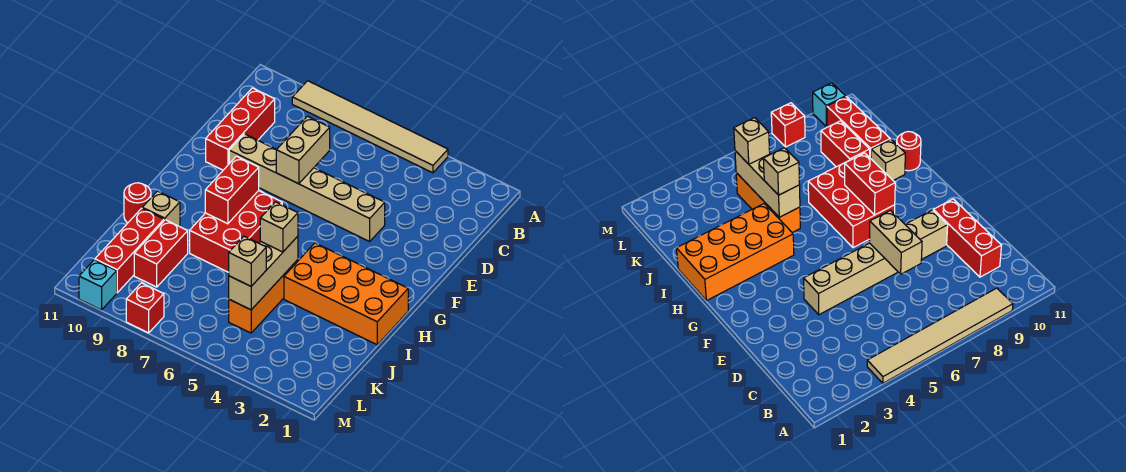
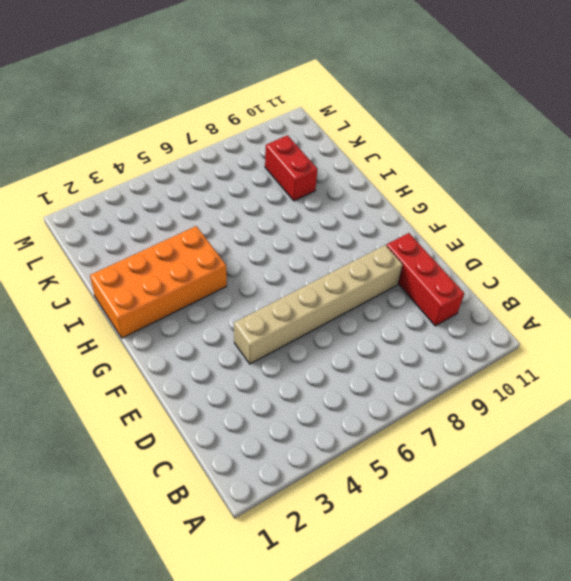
none -> tan 1x6 tile [292,81,448,173]
none -> red 2x3 brick [190,191,282,272]
none -> orange 1x3 brick [229,260,298,333]

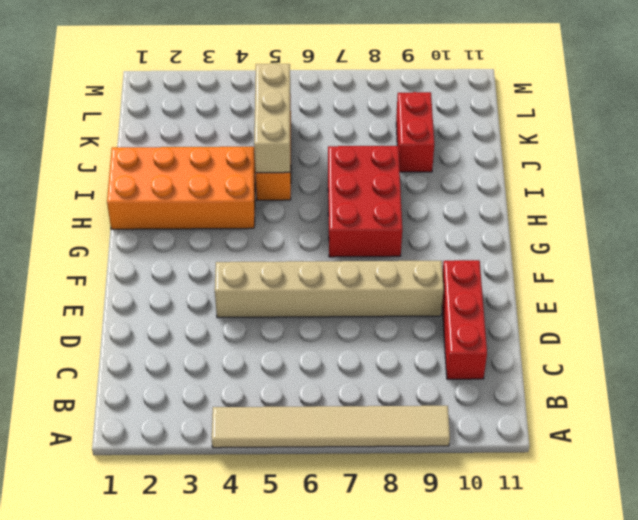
none -> tan 1x1 brick [142,191,180,226]
none -> red 1x1 round brick [124,183,151,223]
none -> red 1x3 brick [95,208,164,293]

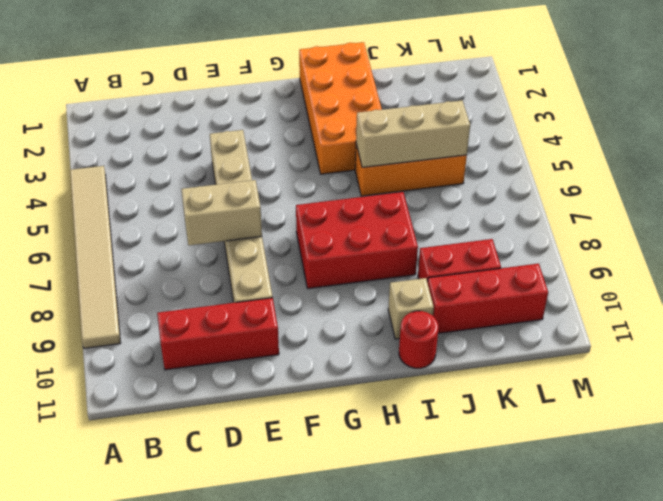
none -> red 1x1 brick [126,283,164,333]
none -> cyan 1x1 brick [79,260,117,310]
none -> red 1x2 brick [205,156,259,224]

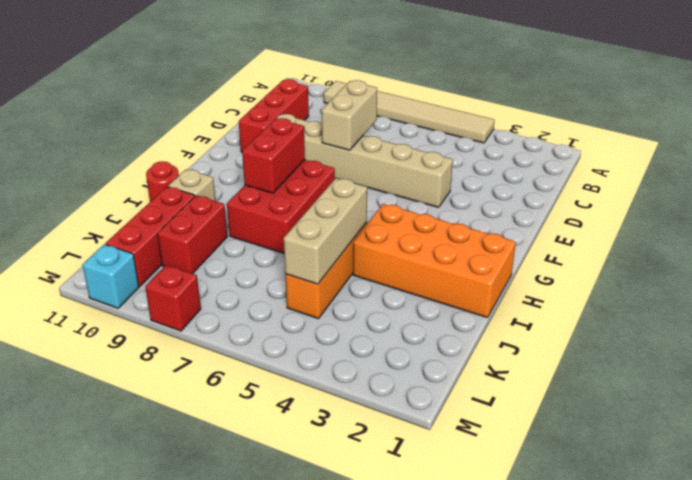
none -> tan 1x1 brick [260,202,298,252]
none -> tan 1x1 brick [229,236,266,286]

